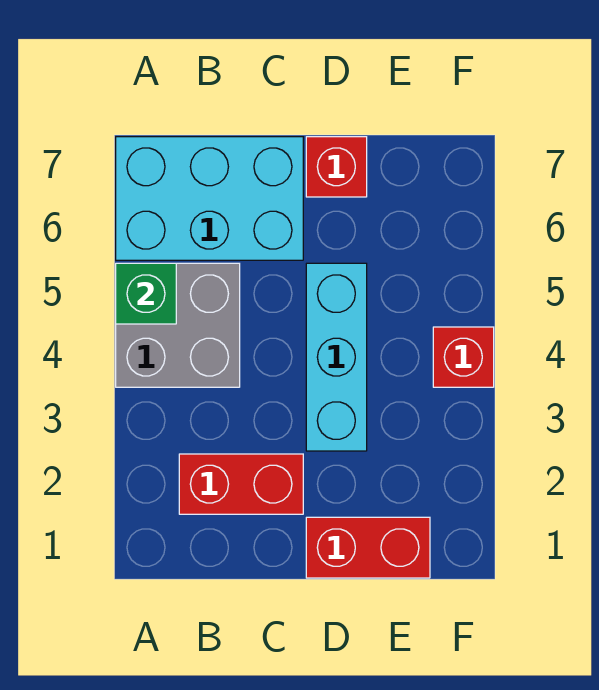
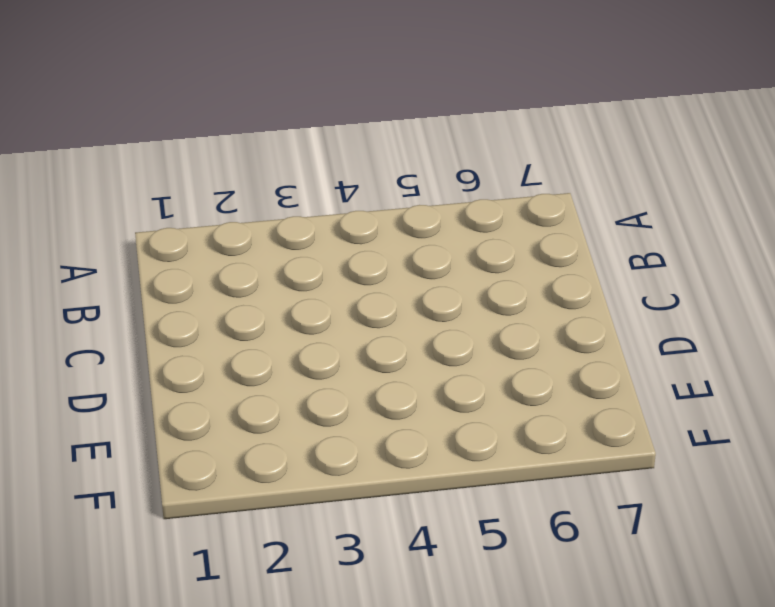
none -> grey 2x2 brick [116,263,240,387]
none -> cyan 2x3 brick [116,137,303,260]

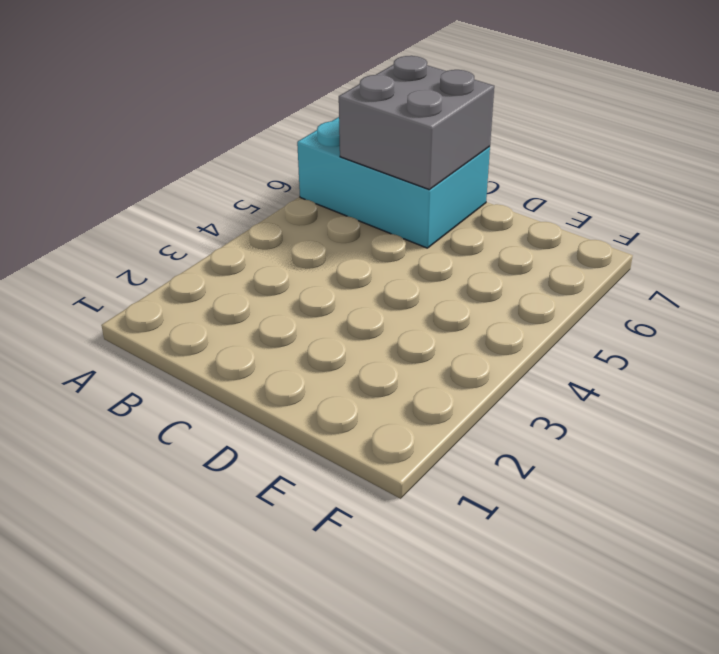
grey 2x2 brick [339,56,494,190] -> grey 2x2 brick moved to [116,263,240,387]
none -> red 1x2 brick [179,454,303,514]
none -> red 1x2 brick [306,517,430,578]

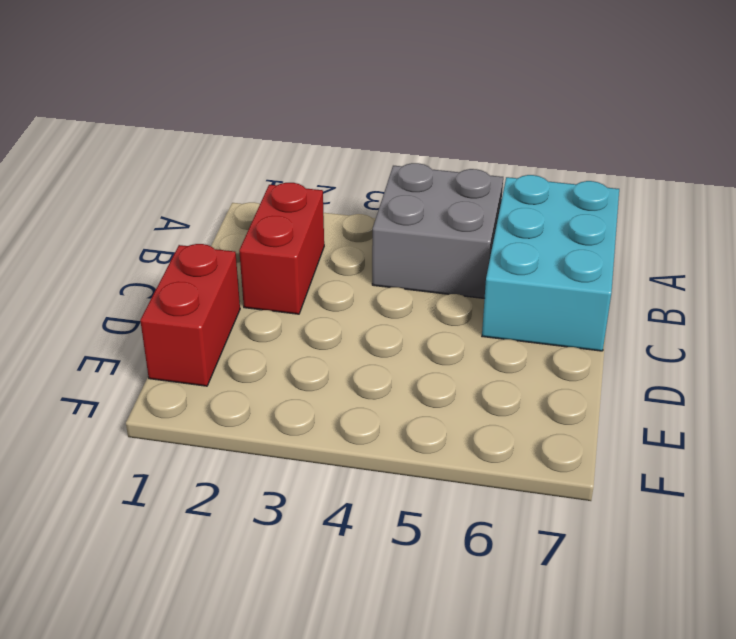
none -> cyan 1x3 brick [306,263,367,451]
none -> red 1x1 brick [306,137,367,197]

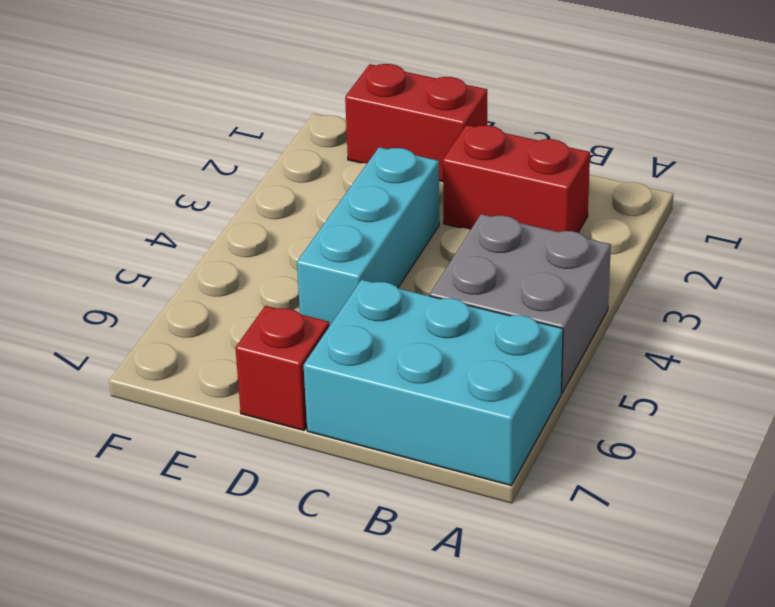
none -> red 1x1 brick [433,327,494,387]
none -> green 1x1 brick [116,263,176,324]

